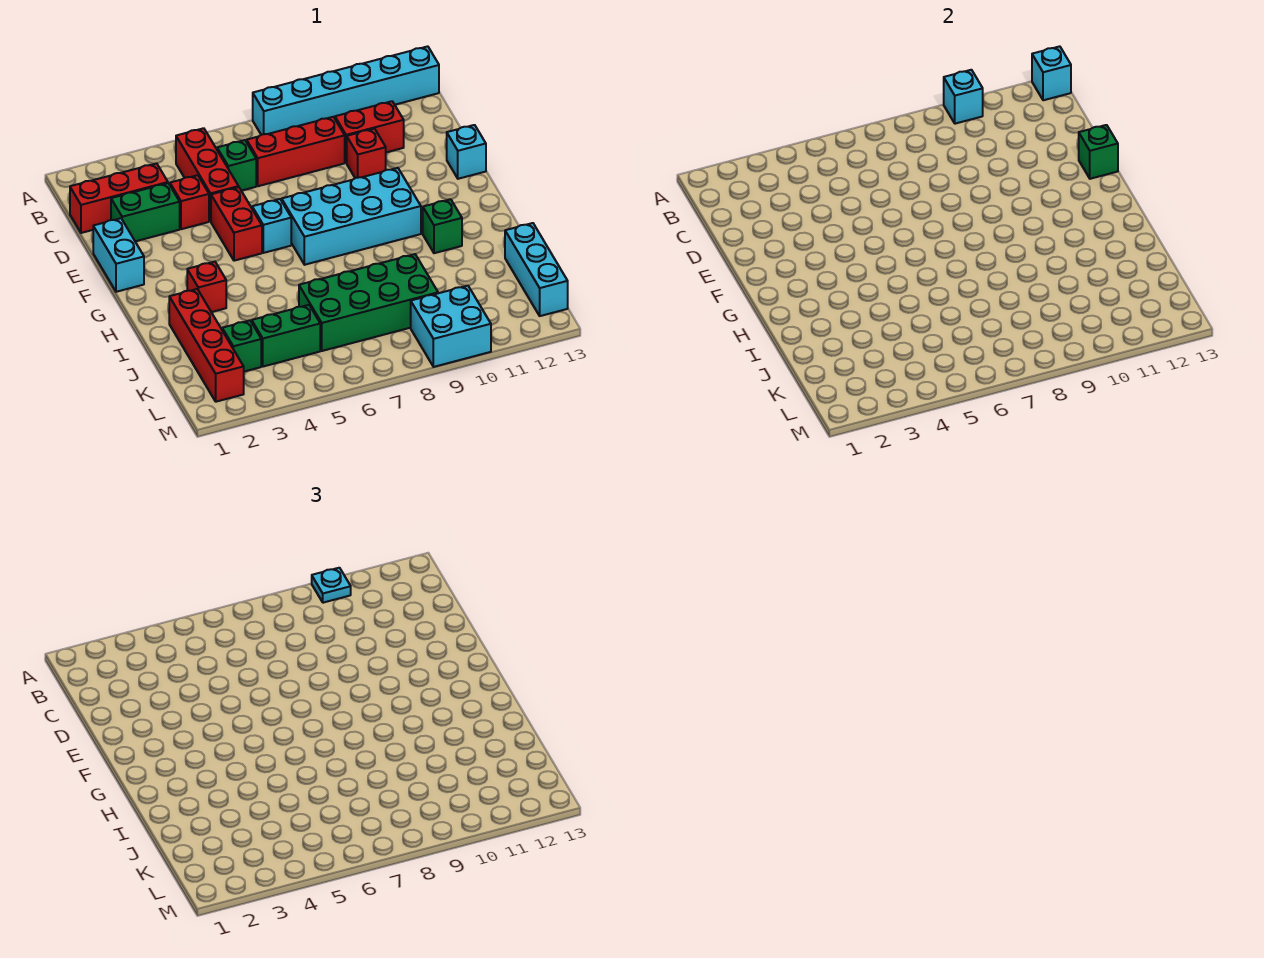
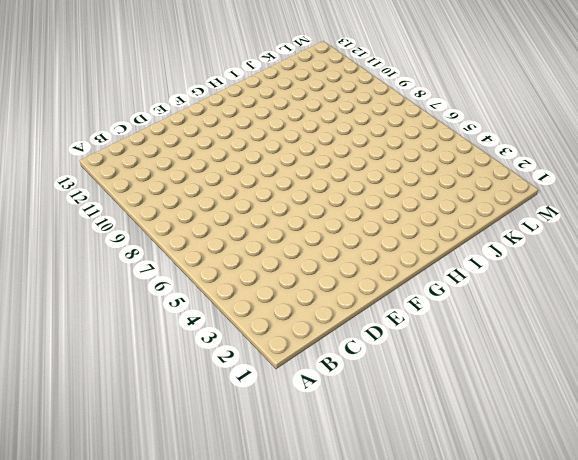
none -> cyan 1x6 brick [253,46,439,135]
none -> red 1x3 brick [176,128,239,221]
none -> red 1x3 brick [70,163,168,233]

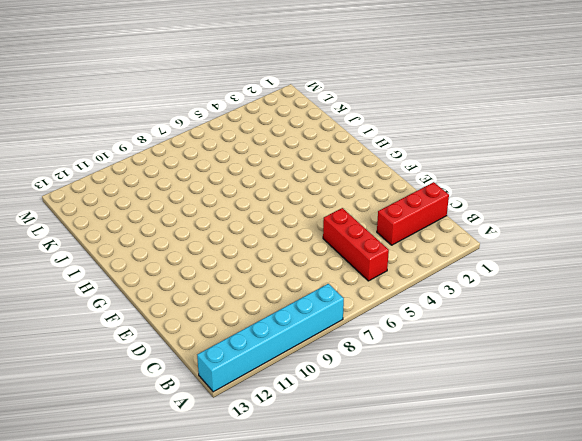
none -> green 1x1 brick [217,140,256,191]
none -> red 1x3 brick [247,117,345,186]
none -> red 1x2 brick [335,101,404,163]

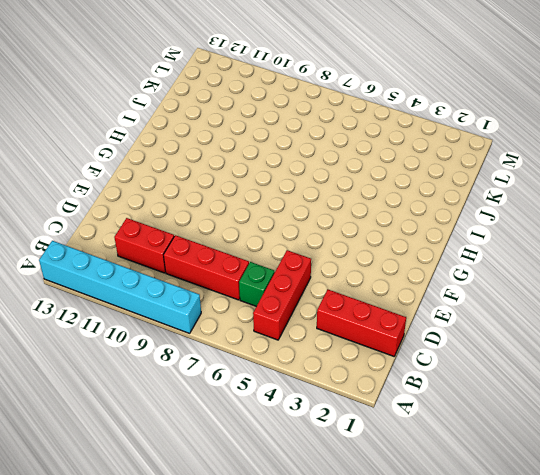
none -> green 1x2 brick [111,183,180,241]
none -> red 1x1 brick [170,175,209,229]
none -> red 1x1 brick [347,129,386,178]

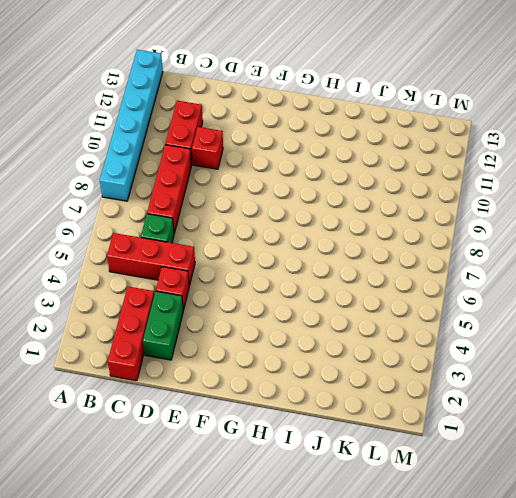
none -> cyan 1x2 brick [93,218,144,292]
none -> red 1x2 brick [211,187,262,261]
none -> cyan 1x1 brick [447,125,486,179]

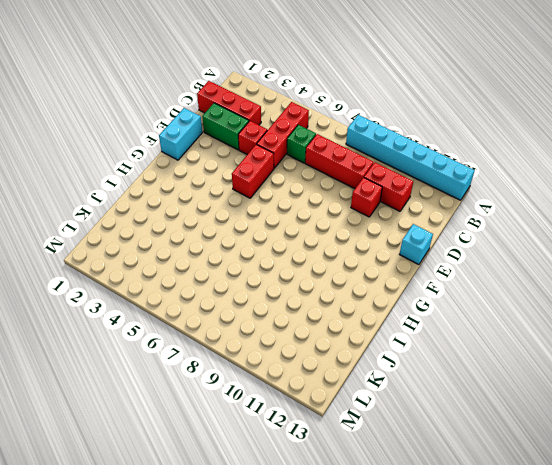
none -> cyan 1x1 brick [252,199,291,253]
none -> cyan 2x4 brick [282,168,421,265]
none -> red 1x1 brick [187,262,226,312]

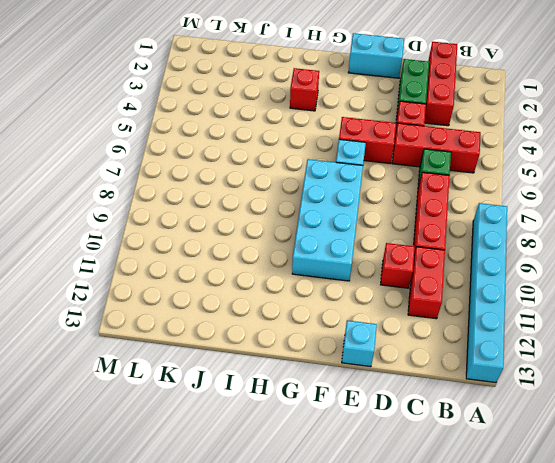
none -> green 1x1 brick [423,199,462,253]
none -> red 1x4 brick [169,289,244,402]
none -> green 2x4 brick [299,254,438,351]

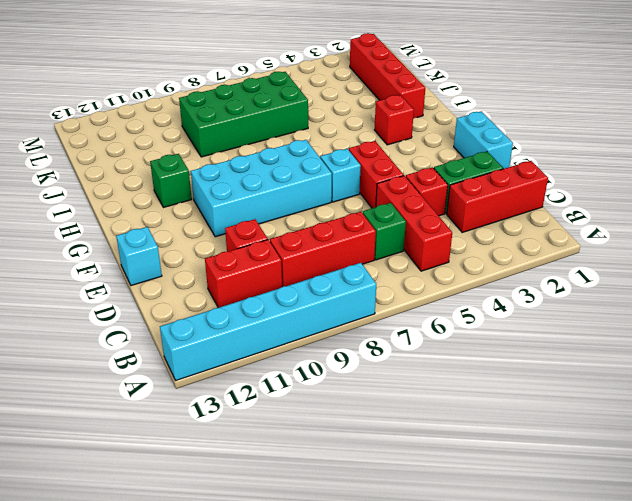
none -> cyan 1x3 brick [505,223,568,316]
none -> green 1x1 brick [222,320,261,372]
none -> green 1x2 brick [252,305,320,367]

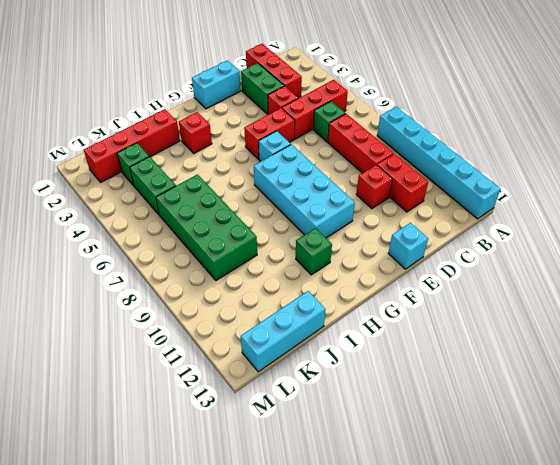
none -> cyan 2x2 brick [411,286,491,367]
none -> cyan 1x1 brick [944,70,983,124]
none -> cyan 1x1 brick [1032,46,1071,100]

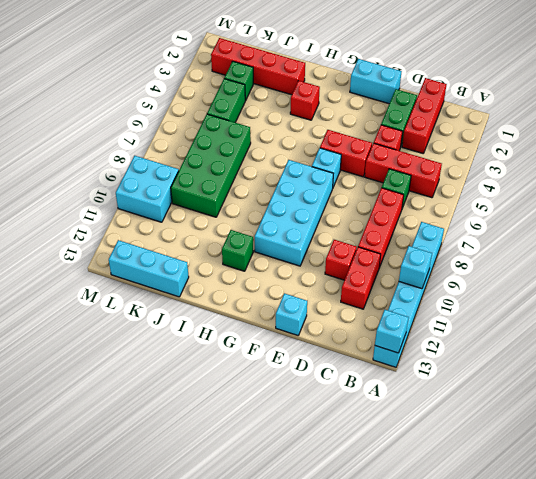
none -> green 1x1 brick [1079,125,1118,179]
none -> cyan 1x1 plate [312,568,351,603]

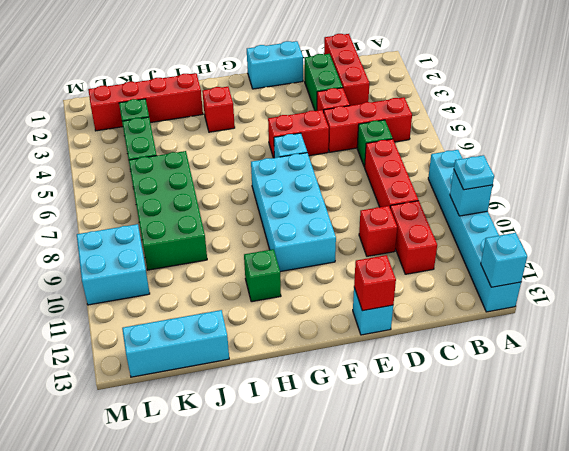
red 1x1 brick [354,255,396,311] -> green 1x1 brick [1079,125,1118,179]

